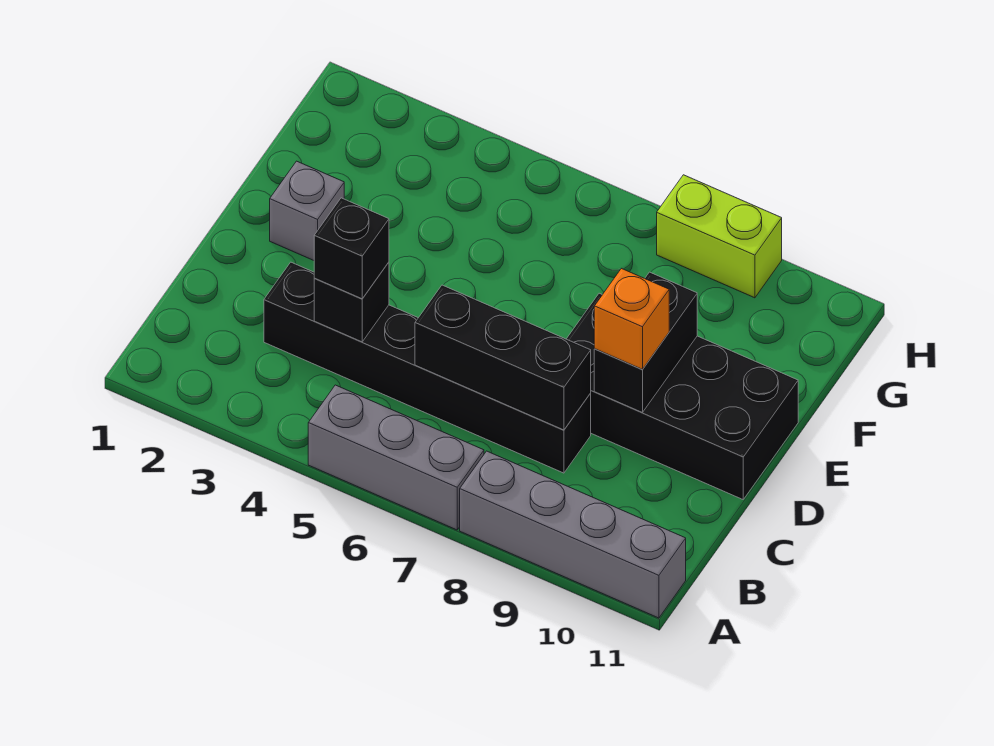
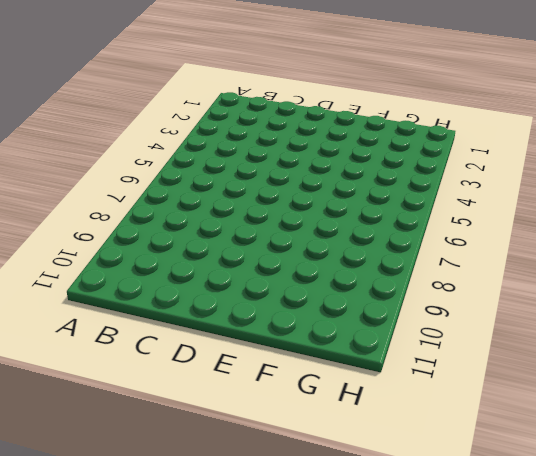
none -> grey 1x3 brick [308,385,484,530]
none -> grey 1x4 brick [460,451,686,618]

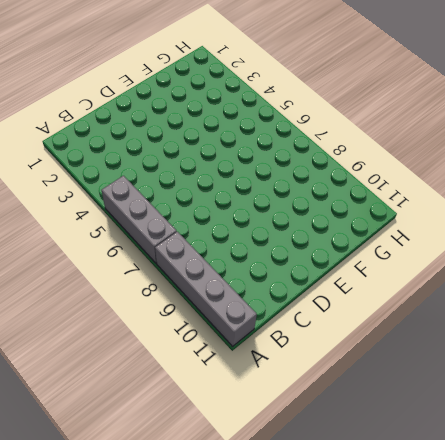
none -> black 1x6 brick [264,262,591,473]
none -> black 2x4 brick [567,293,798,499]

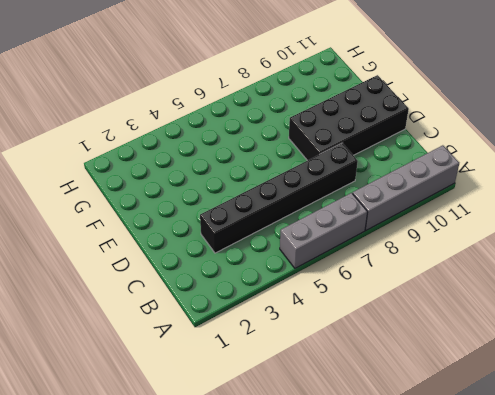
none -> grey 1x1 brick [270,161,344,260]
none -> lime 1x2 brick [657,175,782,298]

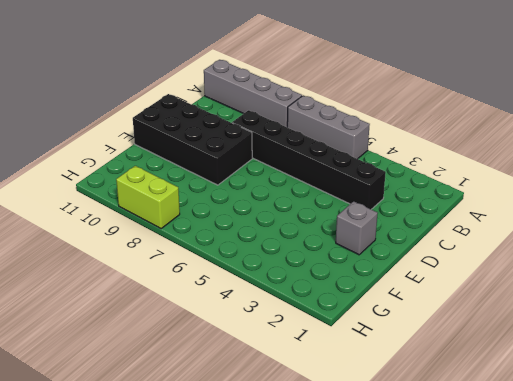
none -> black 1x1 brick [314,262,389,342]
none -> black 1x3 brick [415,285,591,430]

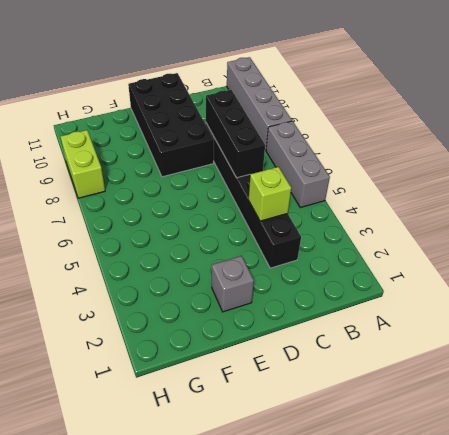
lime 1x1 brick [249,167,291,221] -> black 1x1 brick [314,262,389,342]
none -> black 1x2 brick [594,272,697,413]
none -> black 1x1 brick [314,198,389,299]

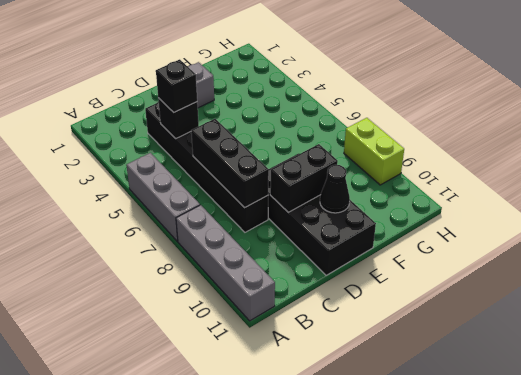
black 1x1 cone [320,165,350,213] -> none
none -> orange 1x1 brick [594,269,669,369]

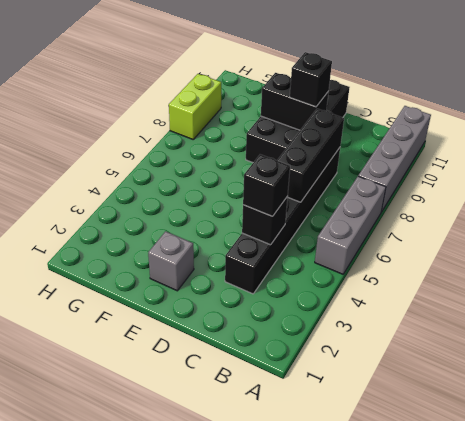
black 1x1 brick [290,52,332,107] -> orange 1x1 brick [594,269,669,369]

